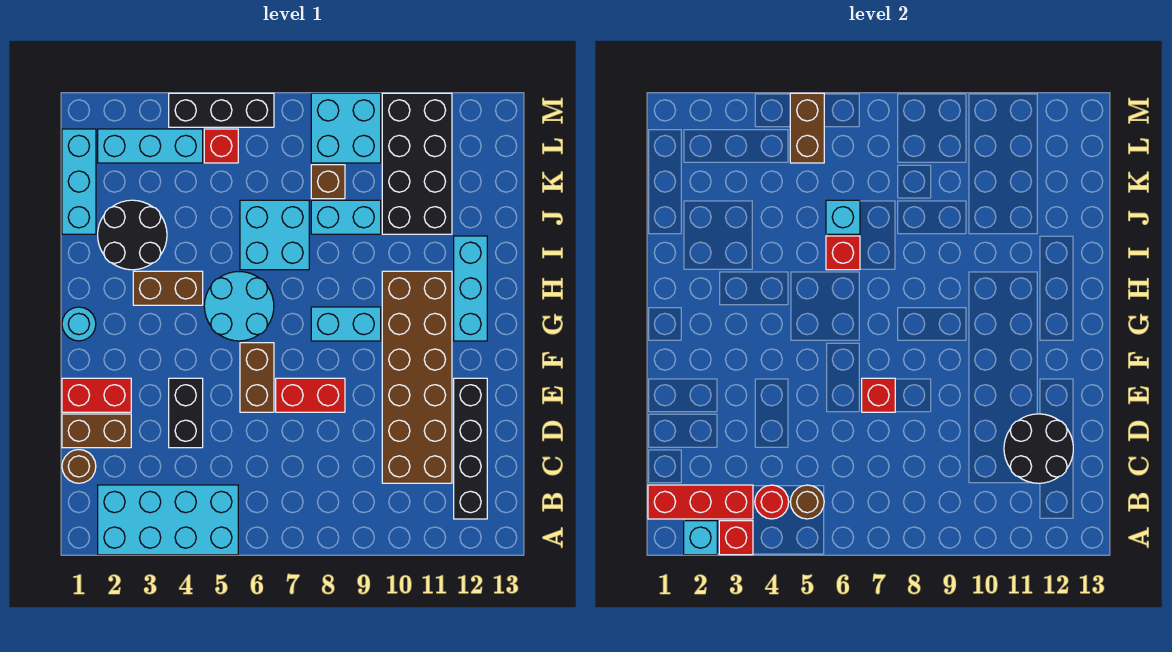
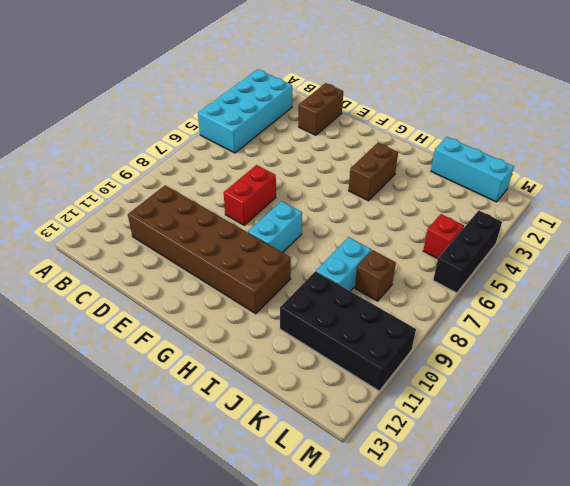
none -> black 1x4 brick [454,378,487,519]
none -> brown 1x1 round brick [62,450,96,483]
none -> black 1x2 brick [169,378,203,448]
none -> red 1x2 brick [62,378,131,412]

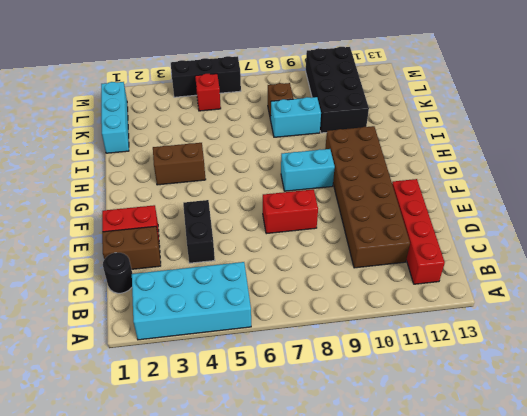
red 1x4 brick [392,179,445,284] -> black 1x4 brick [454,378,487,519]
black 1x1 round brick [103,253,132,293] -> brown 1x1 round brick [62,450,96,483]
none -> brown 1x2 brick [240,343,274,412]
none -> cyan 1x1 round brick [62,307,96,341]
none -> cyan 2x2 round brick [204,272,274,341]
none -> cyan 1x3 brick [454,236,487,341]

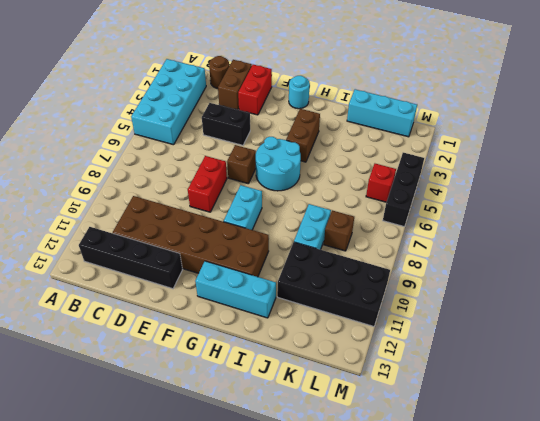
brown 1x1 brick [227,145,256,184] -> brown 1x2 brick [240,343,274,412]
none -> black 2x2 round brick [98,200,167,270]
none -> cyan 2x2 brick [240,200,309,270]
none -> cyan 1x3 brick [98,129,203,163]
none -> cyan 2x2 brick [311,93,381,163]

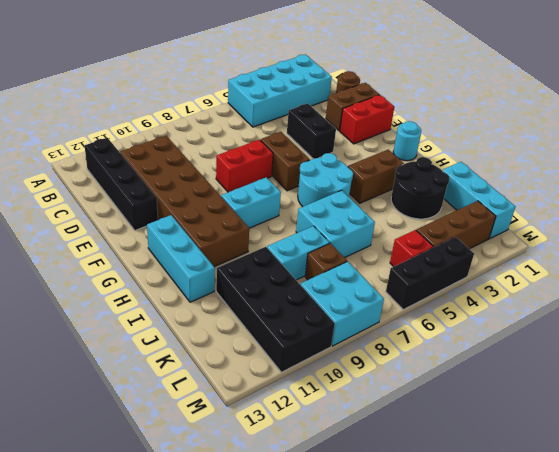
brown 1x3 brick [416,201,496,249] -> cyan 1x3 brick [98,129,203,163]
none -> cyan 1x1 brick [684,521,717,555]
none -> red 1x1 brick [719,521,753,555]
none -> red 1x3 brick [648,485,753,519]
none -> red 1x1 round brick [755,485,789,519]

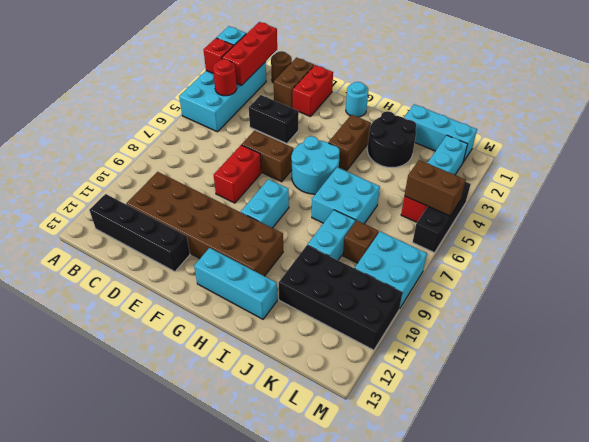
none -> brown 1x1 round brick [790,485,824,519]
none -> black 2x2 round brick [1004,414,1073,483]
none -> red 1x1 brick [862,378,895,412]
none -> red 1x1 brick [826,236,860,270]

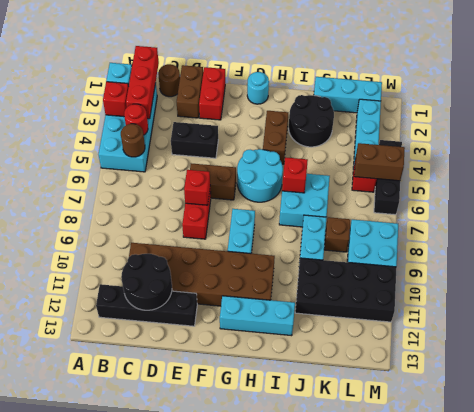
none -> cyan 1x1 brick [826,200,860,234]

